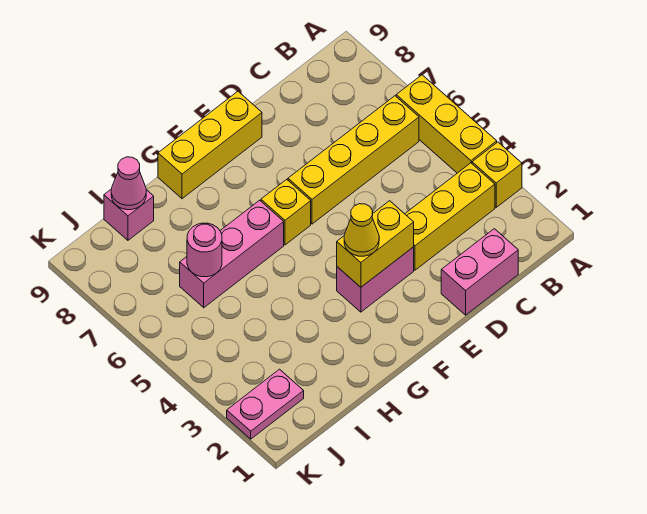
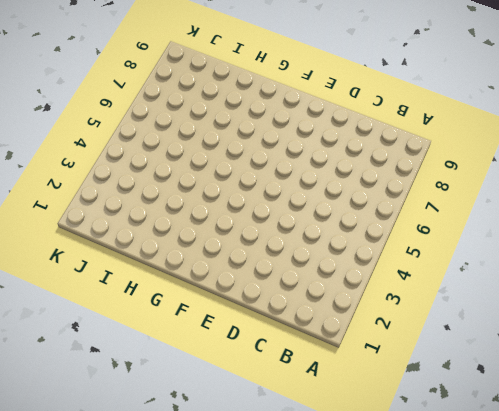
none -> yellow 1x1 brick [472,142,522,207]
none -> yellow 1x3 brick [396,75,497,173]
none -> yellow 1x3 brick [405,163,495,270]

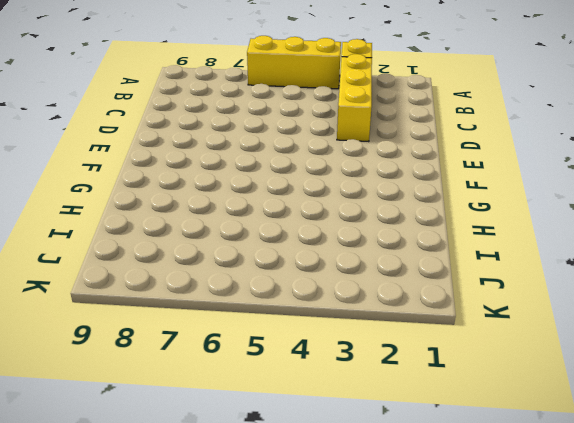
none -> yellow 1x4 brick [288,96,419,224]
none -> pink 1x2 brick [441,229,518,315]
none -> pink 1x2 brick [337,247,414,312]

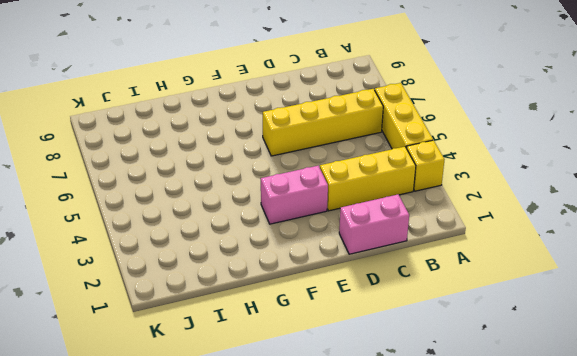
none -> yellow 1x3 brick [158,91,262,199]
none -> yellow 1x1 brick [261,179,311,245]
none -> pink 1x3 brick [180,200,284,308]

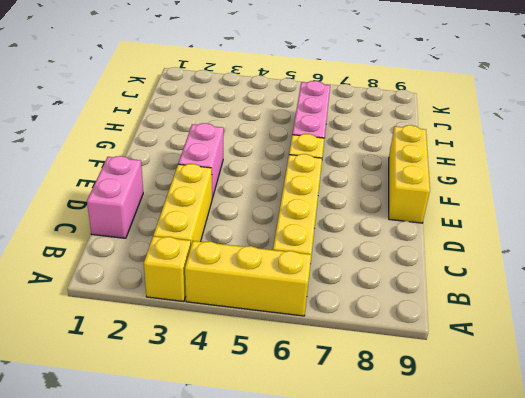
none -> pink 1x1 brick [104,190,154,240]
none -> pink 1x2 plate [227,369,304,439]
none -> yellow 1x2 brick [337,201,414,287]

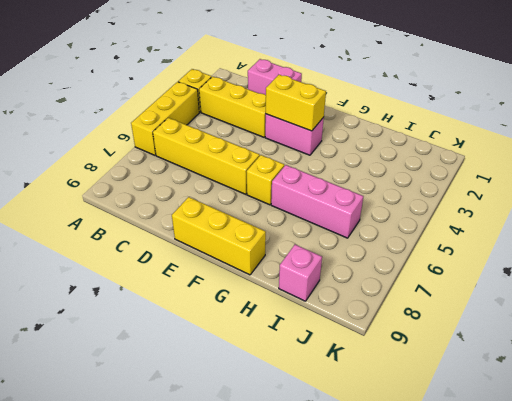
none -> pink 1x2 plate [227,369,304,439]
none -> pink 1x1 round brick [187,223,222,277]
none -> pink 1x1 cone [111,157,146,210]

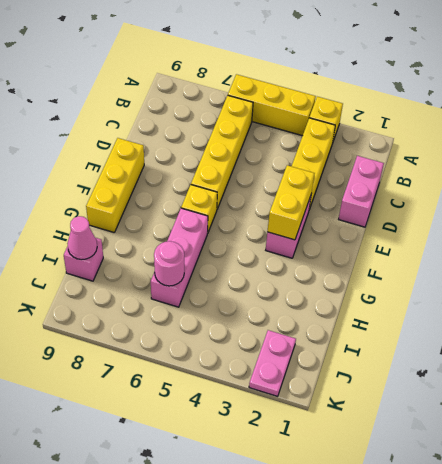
none -> yellow 1x1 cone [344,204,379,256]

